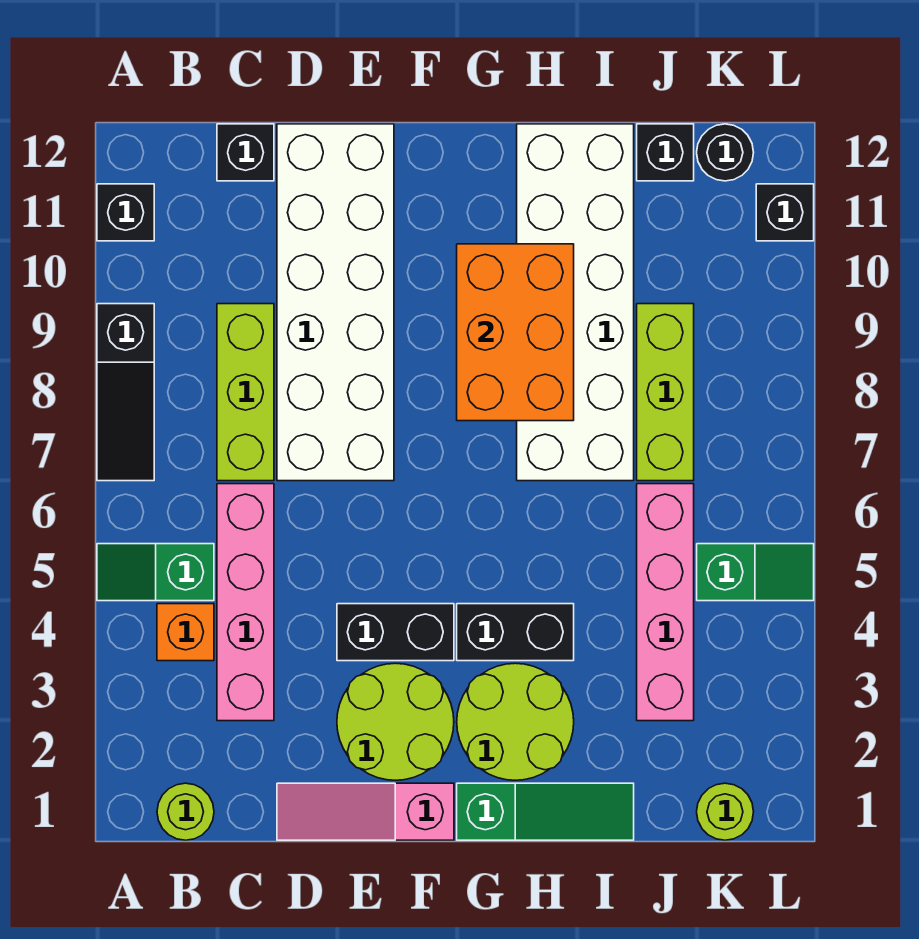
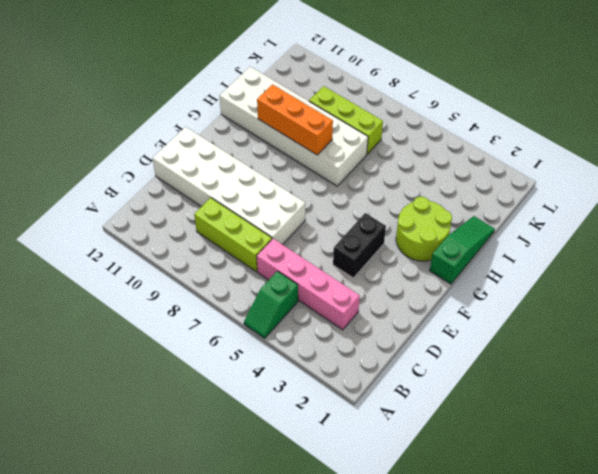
orange 1x3 brick [257,85,333,155] -> orange 2x3 brick [457,244,574,421]
none -> black 1x3 slope [97,304,154,481]
none -> black 1x1 brick [97,184,154,241]
none -> lime 1x1 round brick [157,783,214,840]

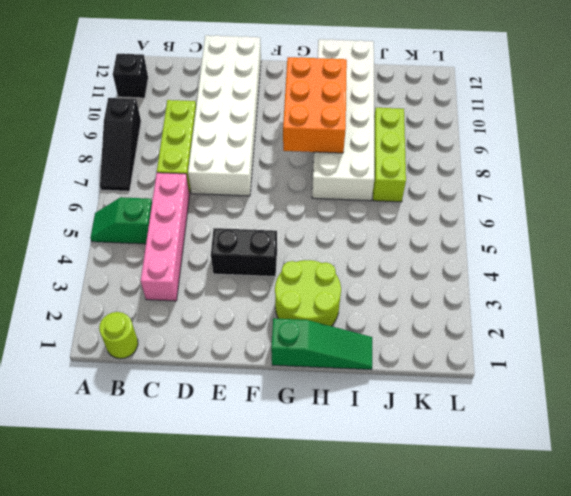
none -> orange 1x1 brick [157,604,214,661]
none -> black 1x1 brick [217,124,274,181]
none -> pink 1x3 slope [277,783,454,840]

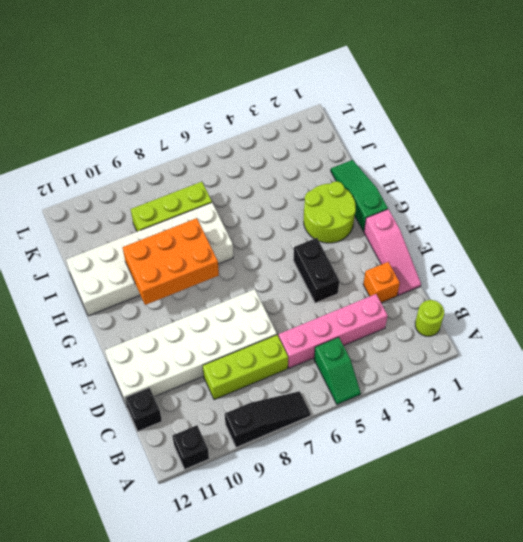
orange 1x1 brick [363,262,400,303] -> orange 1x1 brick moved to [157,604,214,661]
none -> lime 2x2 round brick [337,663,454,780]
none -> black 1x2 brick [457,604,574,661]
none -> pink 1x4 brick [637,484,694,721]

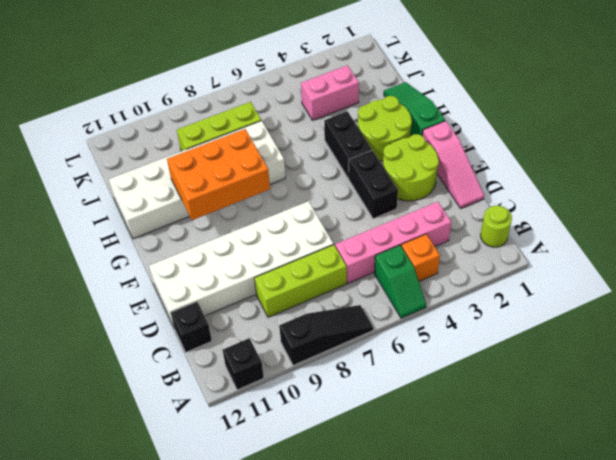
pink 1x2 brick [301,65,359,120] -> pink 1x4 brick [637,484,694,721]
none -> black 1x1 brick [637,124,694,181]
none -> lime 1x1 round brick [697,783,754,840]
none -> green 1x2 slope [697,544,814,601]

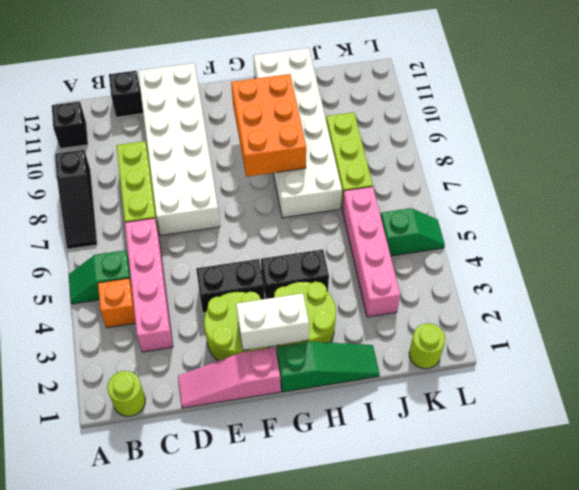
white 1x2 brick [236,293,309,350] -> none
none -> black 1x1 brick [637,124,694,181]
none -> black 1x1 round brick [697,124,754,181]
none -> black 1x1 brick [756,184,814,241]

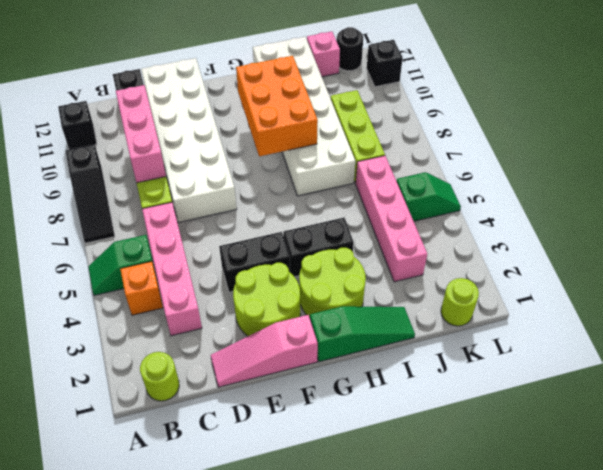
pink 1x3 brick [116,85,166,183] -> none
pink 1x1 brick [307,31,340,77] -> black 1x1 brick [637,124,694,181]

